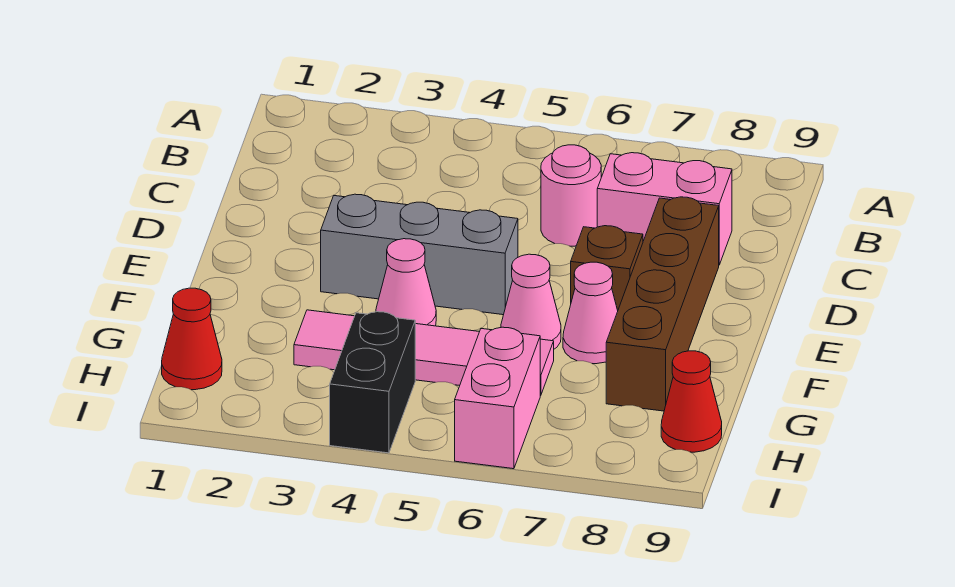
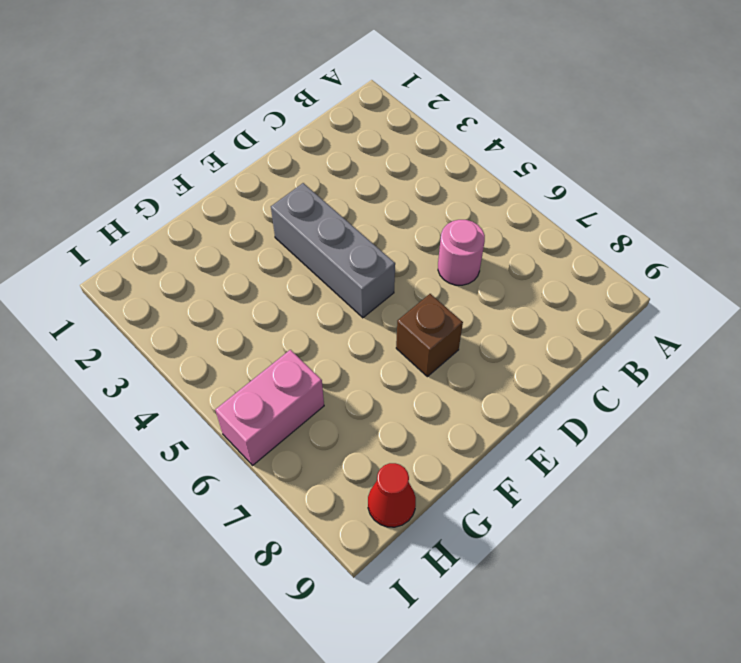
none -> pink 1x2 brick [597,153,732,265]
none -> brown 1x4 brick [606,197,719,411]
none -> pink 1x1 cone [376,239,436,326]

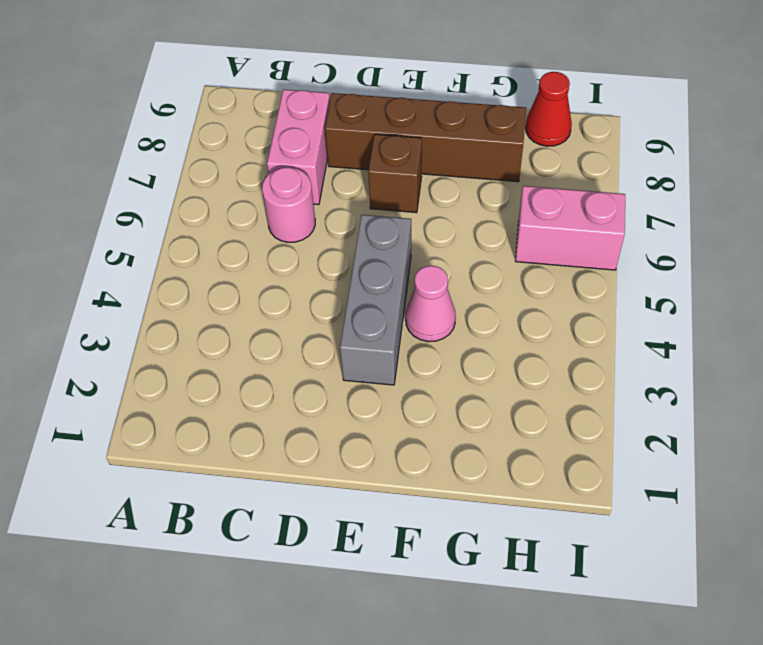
none -> pink 1x1 cone [501,254,561,349]
none -> pink 1x1 cone [563,262,618,364]
none -> pink 1x4 tile [294,310,554,396]

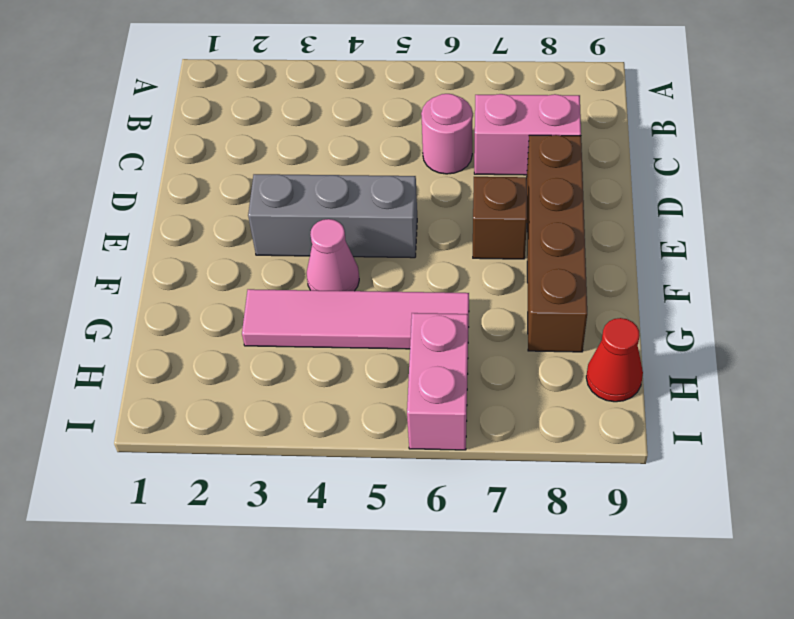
none -> pink 1x1 cone [501,254,561,349]
none -> pink 1x1 cone [563,262,618,364]
none -> red 1x1 cone [162,288,222,390]

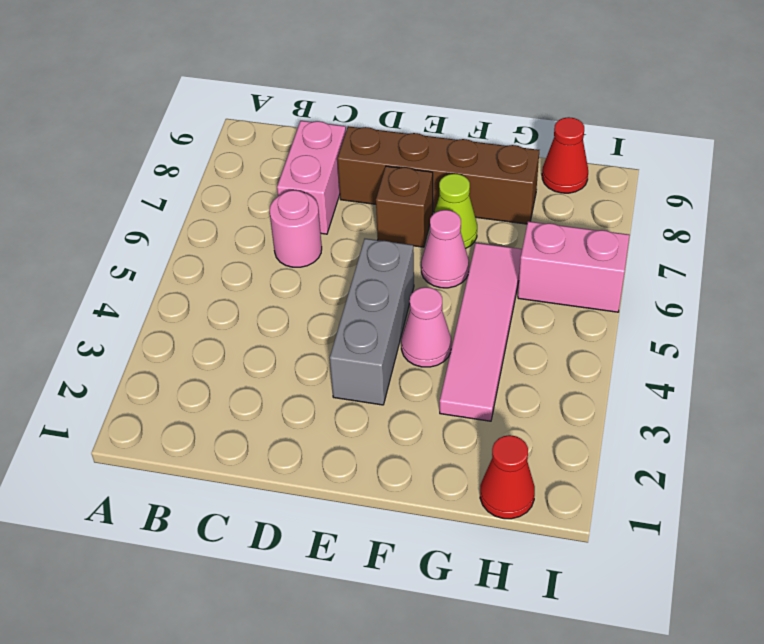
lime 1x1 cone [434,174,477,248] -> pink 1x1 cone [563,262,618,364]
none -> black 1x2 brick [330,312,415,453]

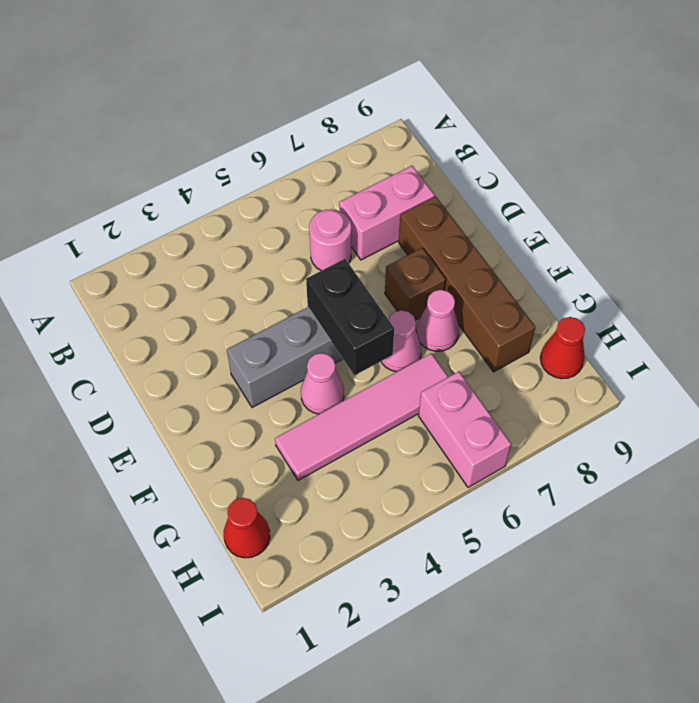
black 1x2 brick [306,259,394,375] -> black 1x2 brick moved to [330,312,415,453]

